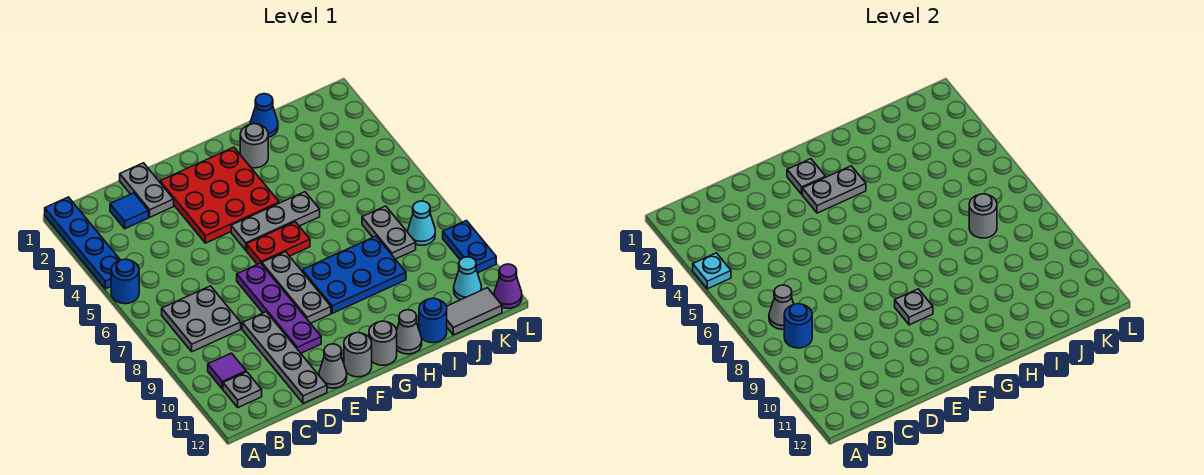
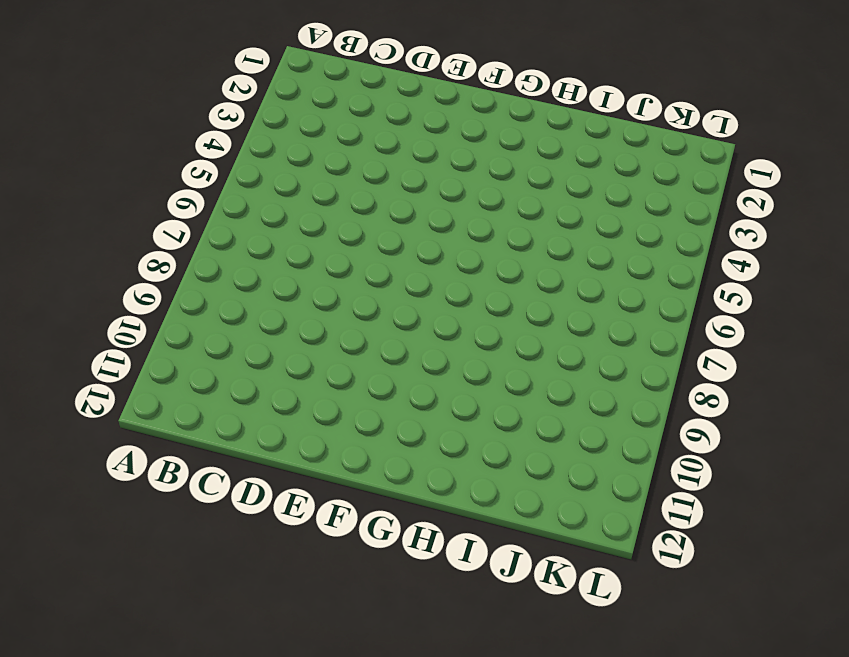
none -> blue 1x4 plate [45,197,120,289]
none -> blue 1x1 round brick [111,259,139,304]
none -> grey 2x2 plate [162,286,241,352]
none -> purple 1x1 tile [208,353,246,389]

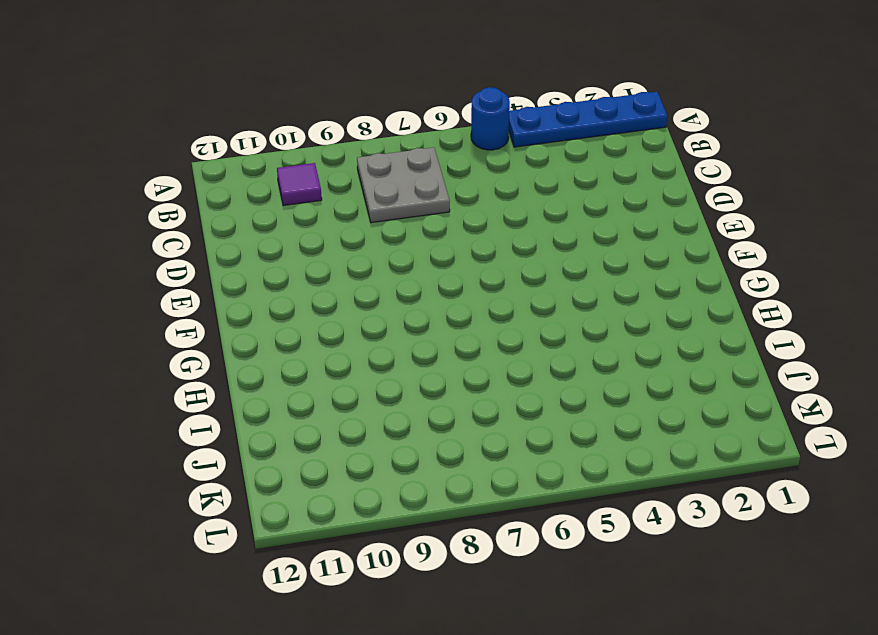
none -> grey 1x1 plate [223,372,262,407]
none -> blue 1x1 tile [110,193,149,229]
none -> grey 1x2 plate [120,163,174,217]
none -> grey 1x4 plate [242,312,327,403]

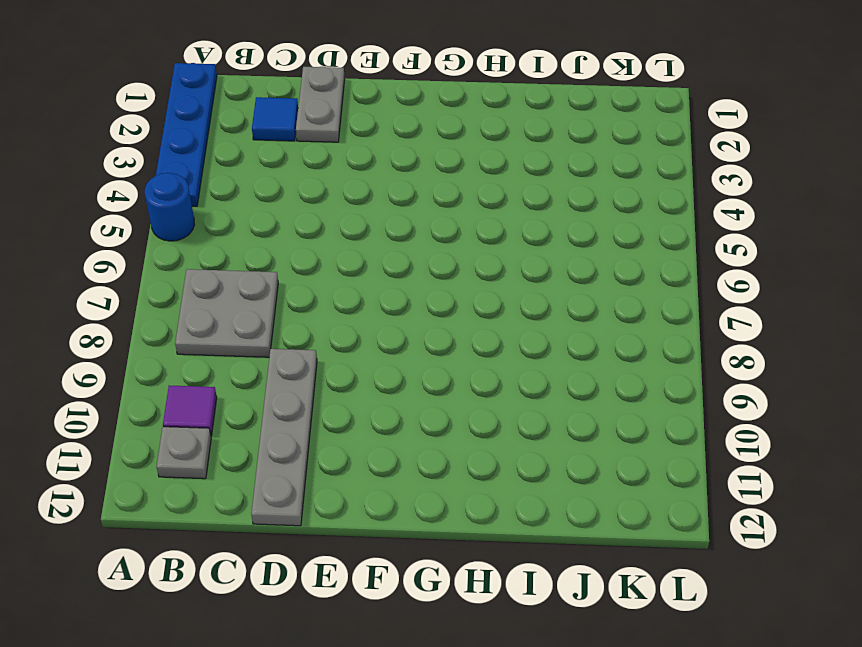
none -> red 3x3 plate [160,147,279,243]
none -> purple 1x4 plate [237,263,321,353]
none -> grey 1x1 cone [319,344,347,388]
none -> grey 1x3 plate [231,192,320,250]

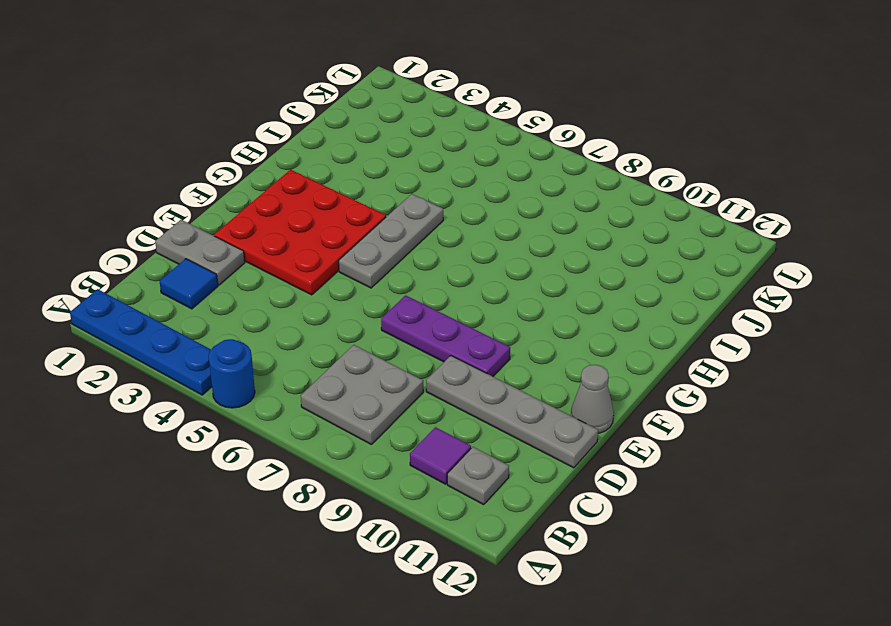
purple 1x3 plate [381,295,510,376] -> purple 1x4 plate [237,263,321,353]
none -> red 1x2 plate [247,222,310,264]
none -> grey 1x3 plate [262,252,331,323]
none -> grey 1x1 round brick [344,333,372,377]
none -> blue 2x3 plate [302,236,406,313]

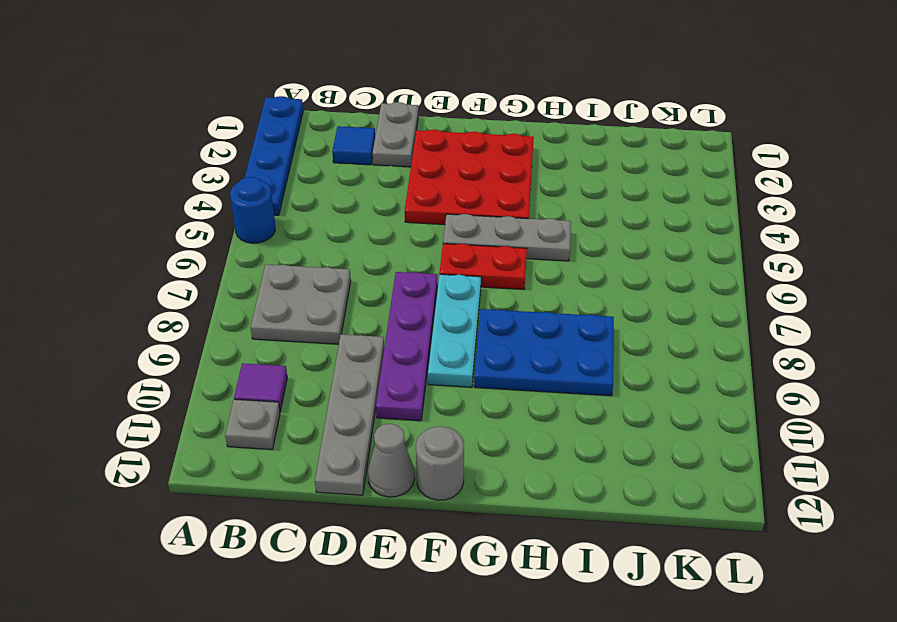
cyan 1x3 plate [428,274,481,387] -> grey 1x3 plate [262,252,331,323]
none -> grey 1x1 round brick [369,321,397,365]
none -> grey 1x1 round brick [240,124,268,168]
none -> grey 1x1 cone [397,310,422,354]
none -> blue 1x1 cone [250,94,278,137]

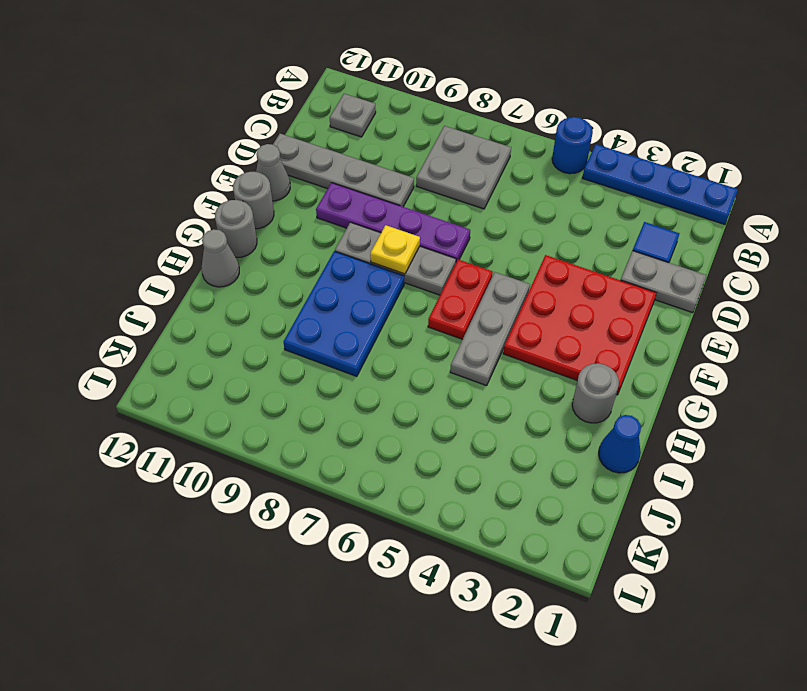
yellow 1x1 plate [370,225,420,274] -> none
none -> purple 1x1 tile [208,353,246,389]
none -> blue 1x1 round brick [419,298,447,343]
none -> grey 1x2 plate [362,206,416,259]
none -> grey 1x2 tile [446,288,502,335]

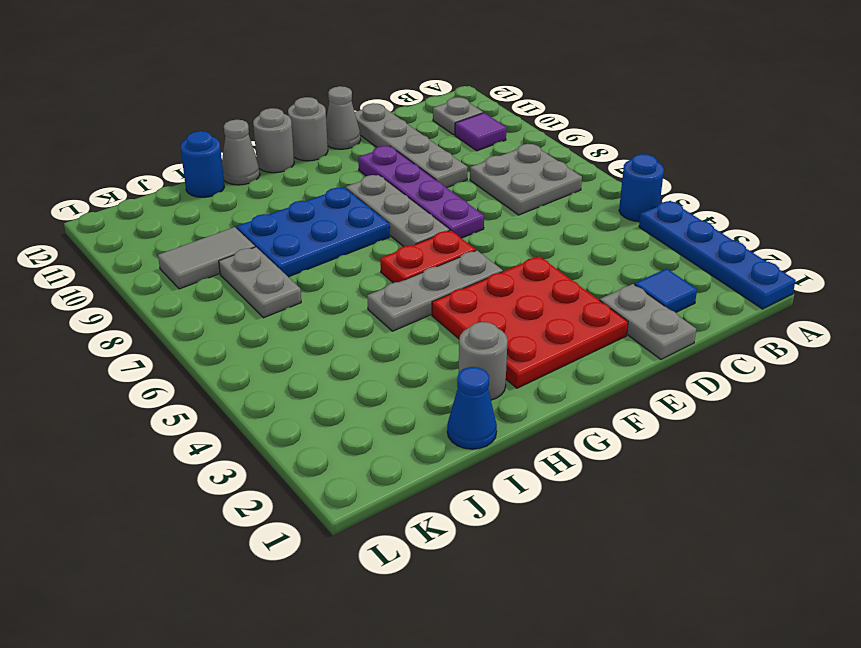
grey 1x2 tile [158,227,255,289] -> grey 1x2 tile moved to [446,288,502,335]
none -> cyan 1x1 cone [408,201,435,245]
none -> cyan 1x1 cone [454,257,482,300]
none -> blue 1x2 plate [443,221,496,273]
none -> purple 1x1 cone [494,264,522,308]

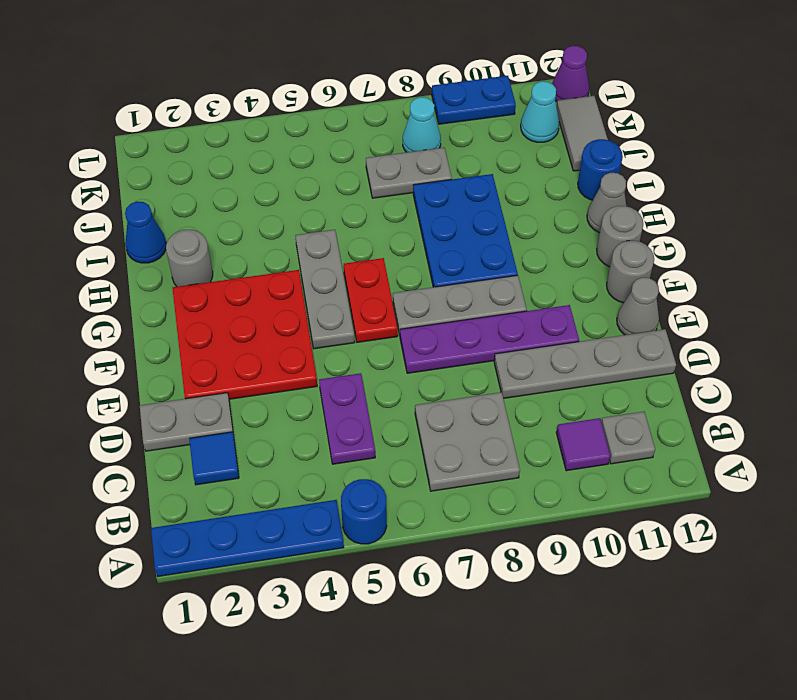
purple 1x2 plate [319,373,375,464] -> none
none -> cyan 1x1 plate [693,253,731,289]
none -> grey 1x1 cone [769,285,794,329]
none -> blue 1x1 round brick [784,304,812,348]
none -> grey 1x1 plate [787,159,826,194]

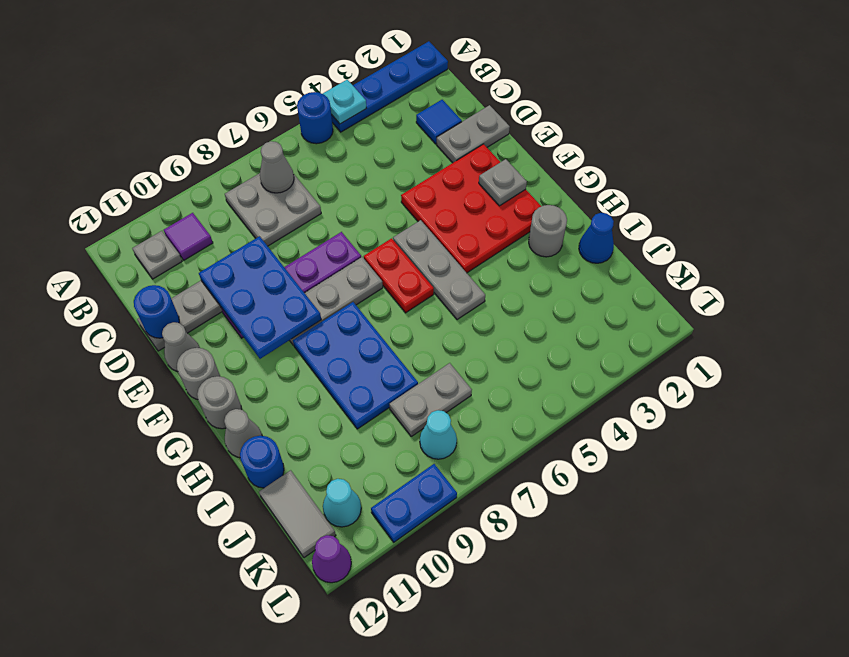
blue 2x3 plate [199,236,321,359] -> grey 1x1 plate [895,289,933,325]
blue 1x1 round brick [134,285,179,338] -> blue 1x1 round brick moved to [784,304,812,348]
none -> grey 1x2 plate [802,166,866,213]
none -> grey 1x1 round brick [969,194,997,238]

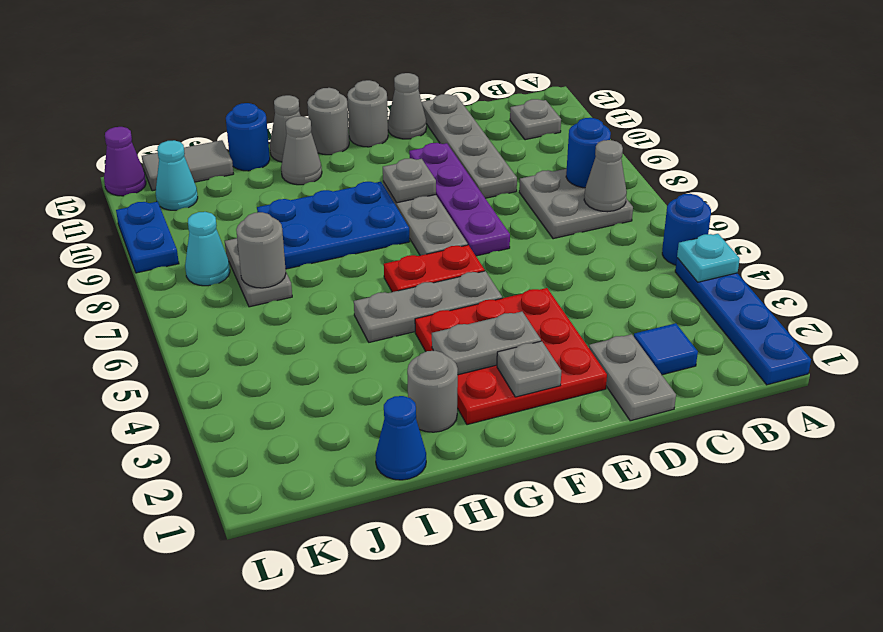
grey 1x1 cone [281,116,322,185] -> none
none -> purple 1x1 tile [208,353,246,389]

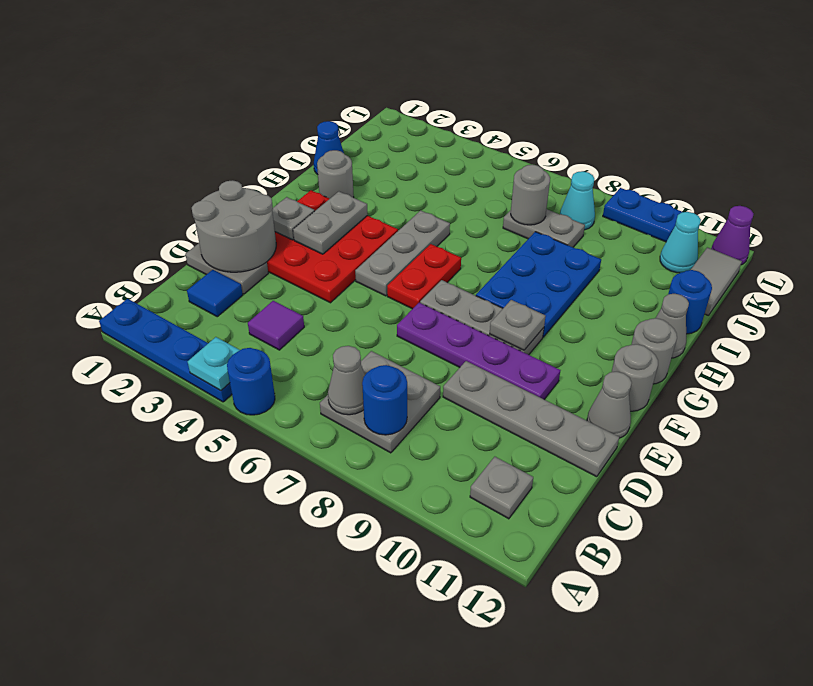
purple 1x1 tile [248,301,304,350] -> purple 1x1 tile moved to [208,353,246,389]
grey 2x2 round brick [192,180,276,272] -> none

